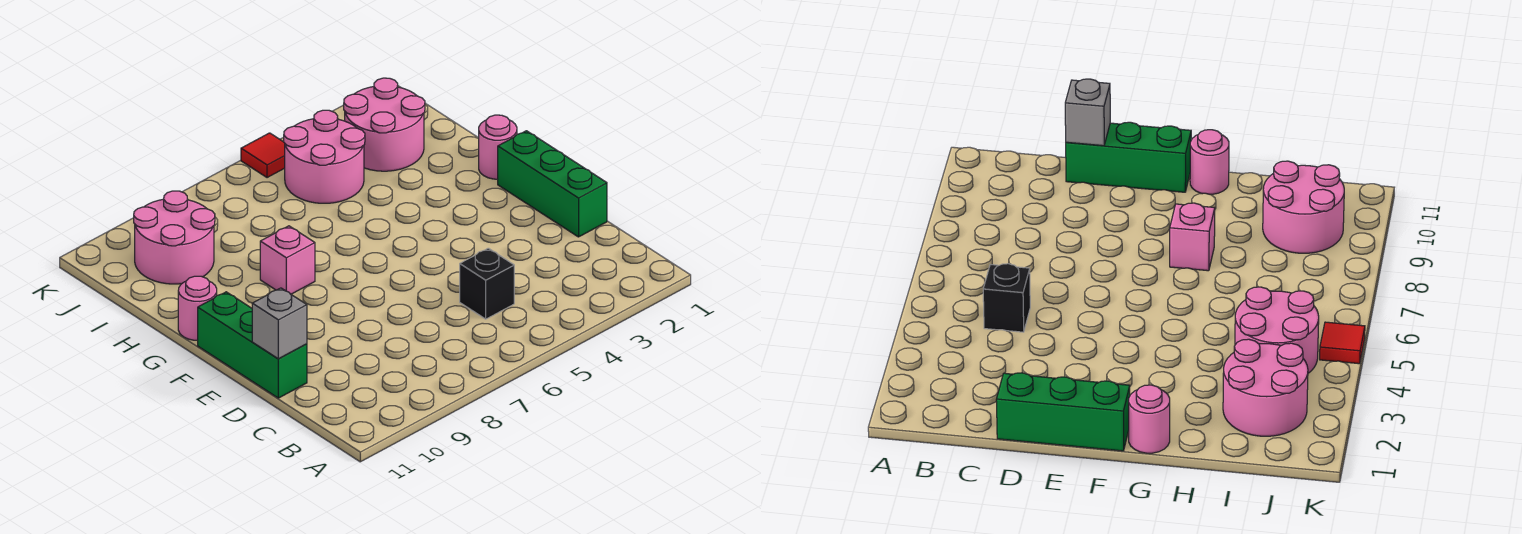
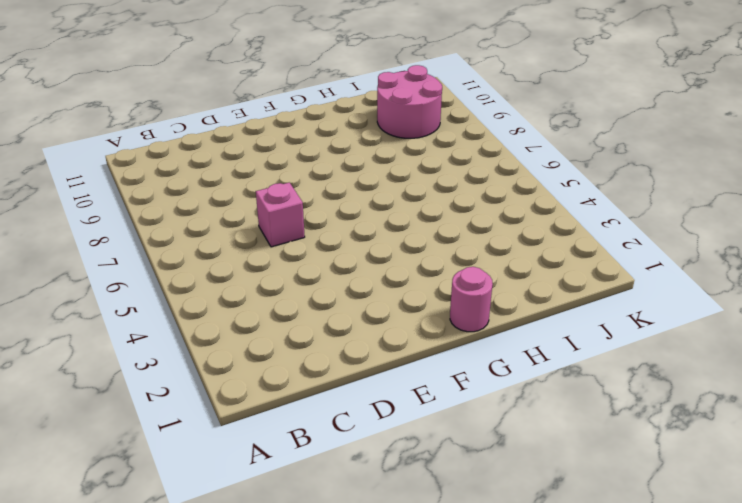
pink 1x1 brick [256,182,305,247] -> pink 1x1 brick moved to [260,226,315,294]
none -> black 1x1 brick [460,248,514,319]
none -> green 1x3 brick [498,131,607,237]

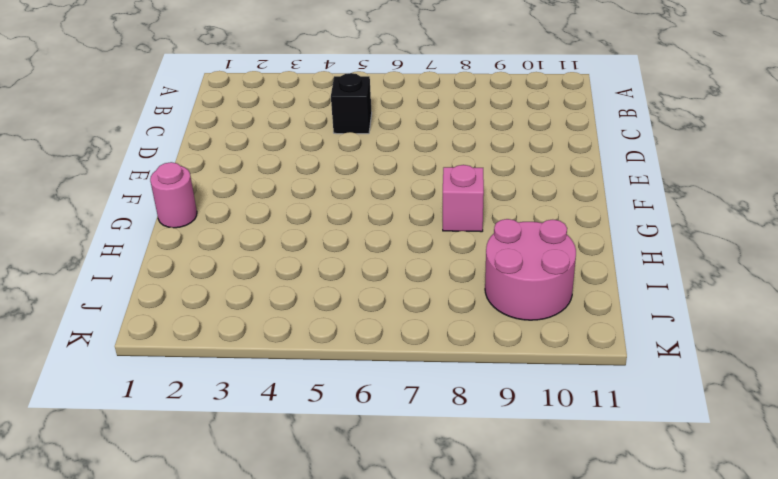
none -> green 1x3 brick [498,131,607,237]
none -> green 1x3 brick [198,292,307,398]

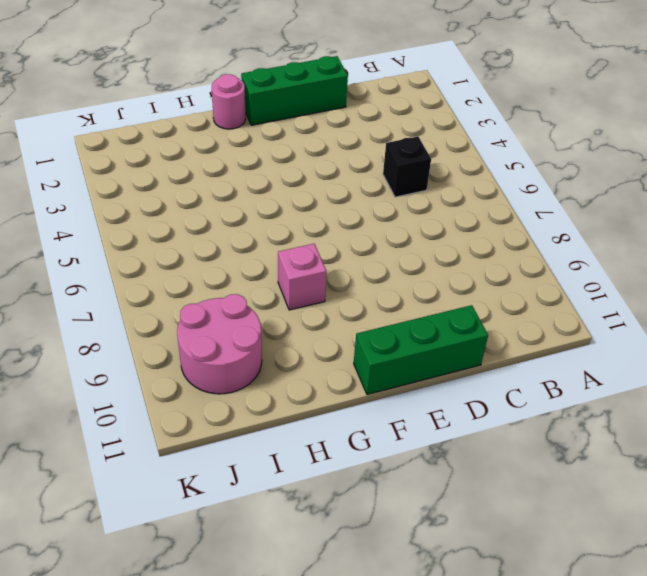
none -> pink 1x1 round brick [178,276,217,340]
none -> pink 2x2 round brick [344,78,425,171]

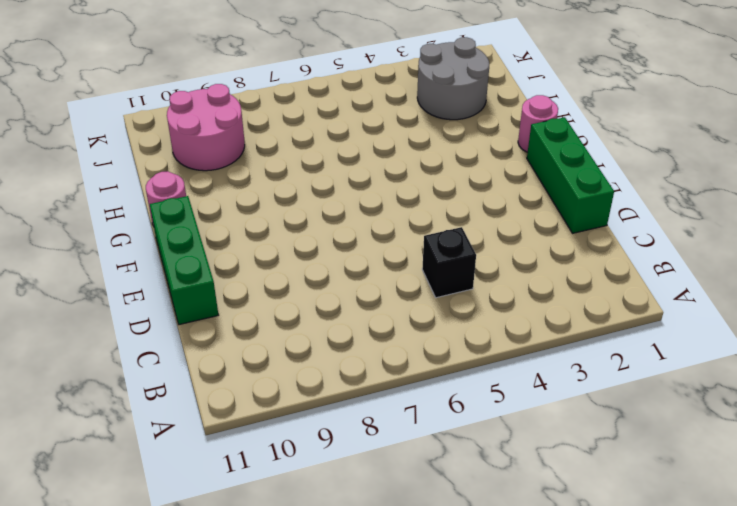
grey 2x2 round brick [417,37,489,120] -> pink 2x2 round brick [344,78,425,171]
none -> pink 1x1 brick [260,226,315,294]
none -> pink 2x2 round brick [284,110,365,203]

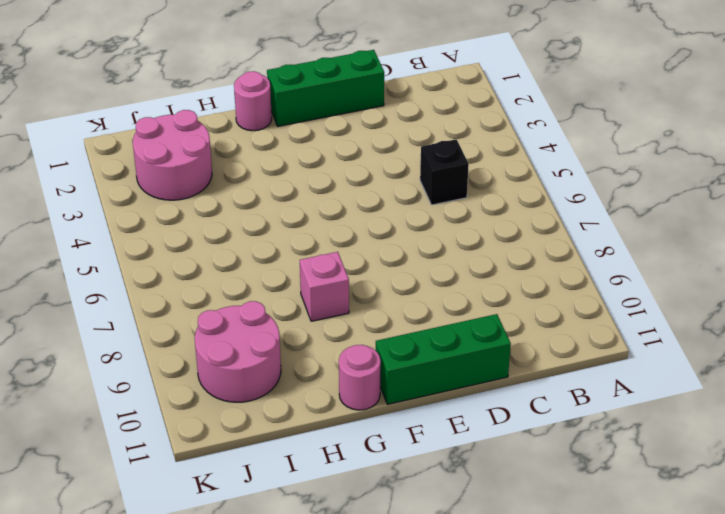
none -> pink 2x2 round brick [284,110,365,203]
none -> red 1x1 tile [241,133,285,178]

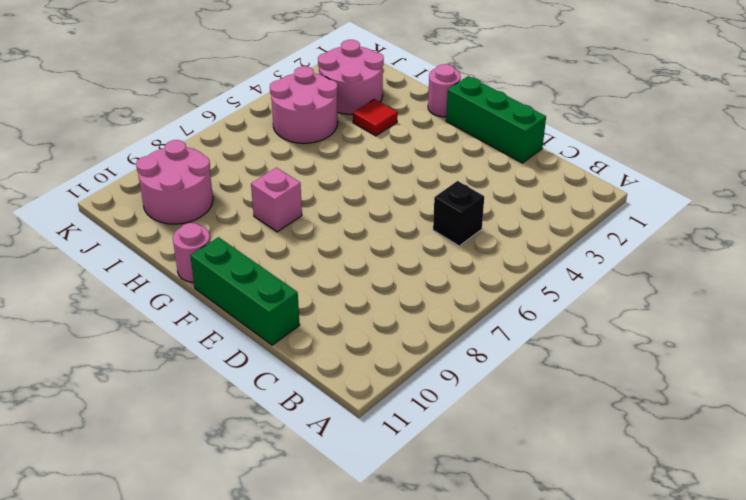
red 1x1 tile [353,99,398,136] -> red 1x1 tile moved to [241,133,285,178]
none -> grey 1x1 brick [252,288,307,359]

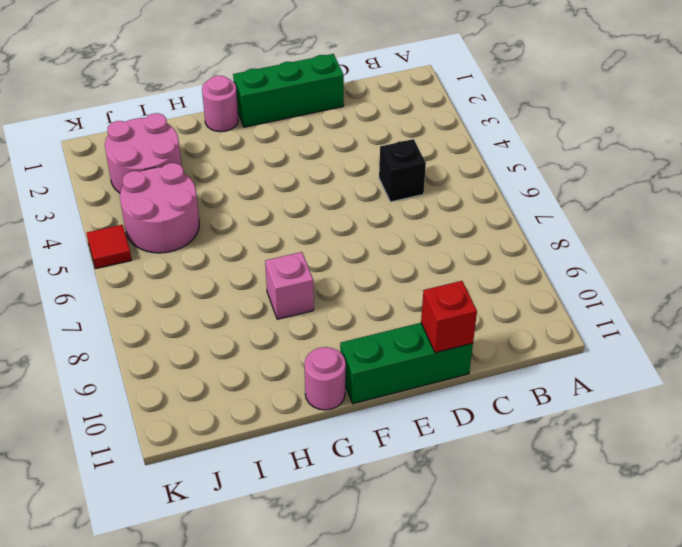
red 1x1 brick [421,281,477,353] -> grey 1x1 brick [252,288,307,359]
none -> pink 2x2 round brick [134,191,215,284]

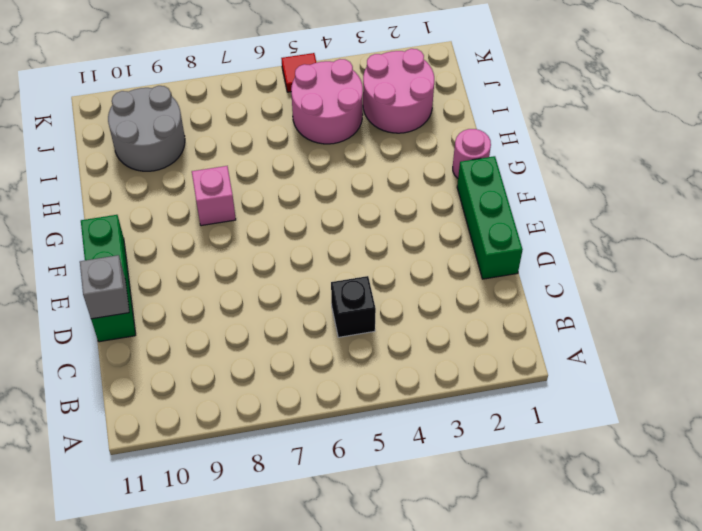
grey 2x2 round brick [108,86,185,171] -> pink 2x2 round brick [134,191,215,284]
none -> pink 1x1 round brick [178,276,217,340]

